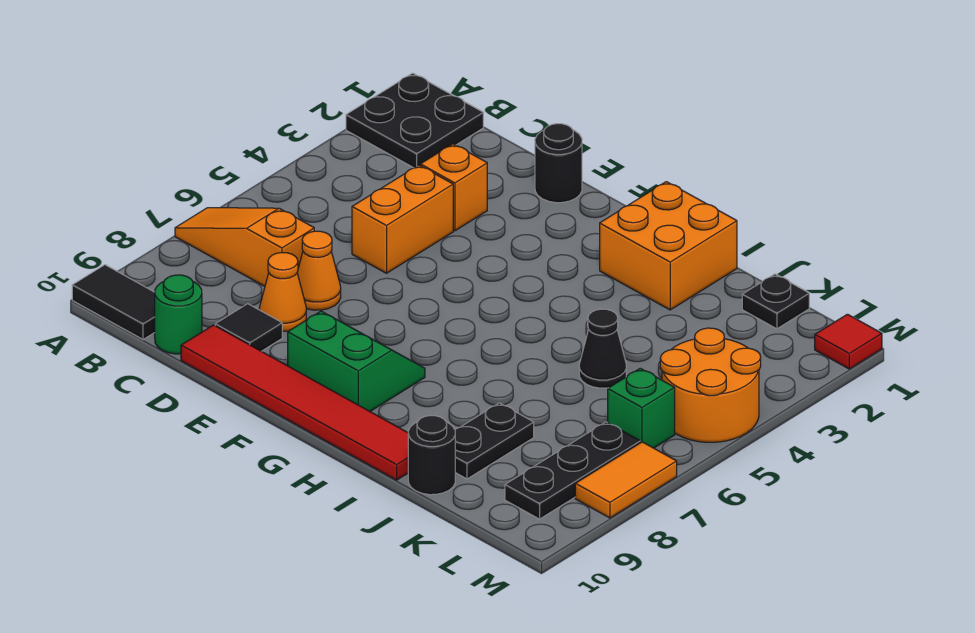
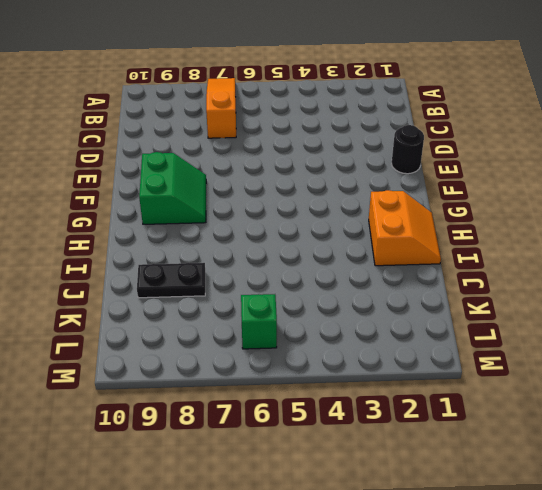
orange 2x2 slope [369,190,441,266] -> orange 2x2 brick [600,182,737,310]
none -> black 2x2 plate [346,73,483,168]
none -> black 1x2 tile [72,265,155,339]
none -> green 1x1 round brick [155,275,202,354]

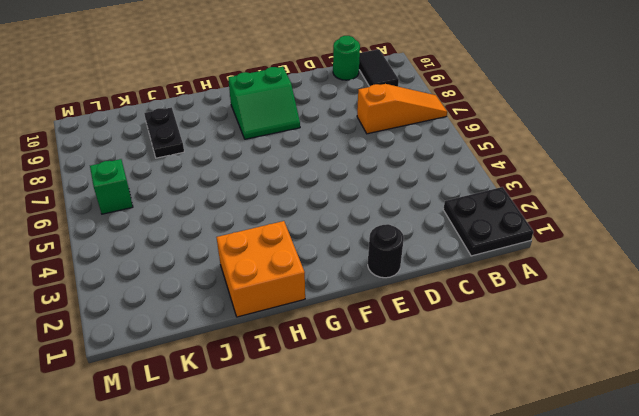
black 1x2 tile [359,49,399,87] -> black 1x2 tile turned to [72,265,155,339]
none -> orange 1x1 brick [420,144,487,231]
none -> orange 1x2 brick [352,165,453,273]
none -> orange 1x1 cone [297,231,341,310]

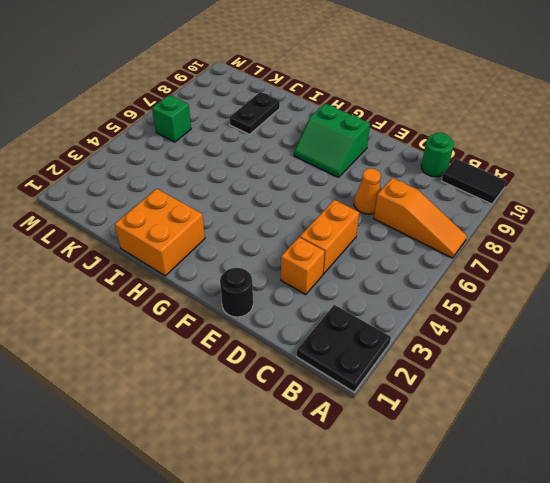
none -> orange 1x1 cone [259,253,306,331]
none -> black 1x1 tile [215,304,282,351]
none -> red 1x6 tile [181,325,408,480]

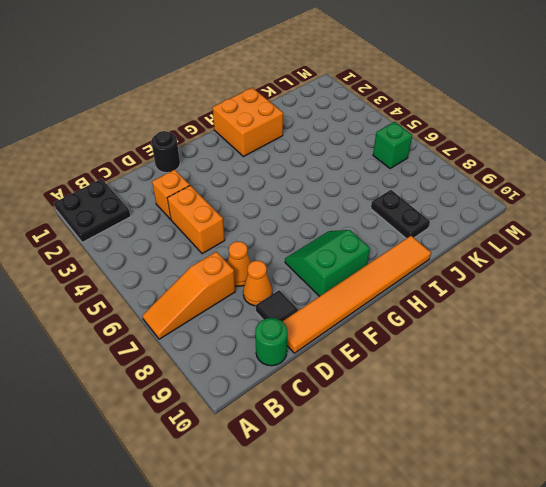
orange 1x6 tile [282,236,431,353] -> red 1x6 tile [181,325,408,480]
none -> black 1x2 tile [72,265,155,339]
none -> black 1x1 cone [579,309,626,388]
none -> black 1x1 round brick [408,416,455,495]

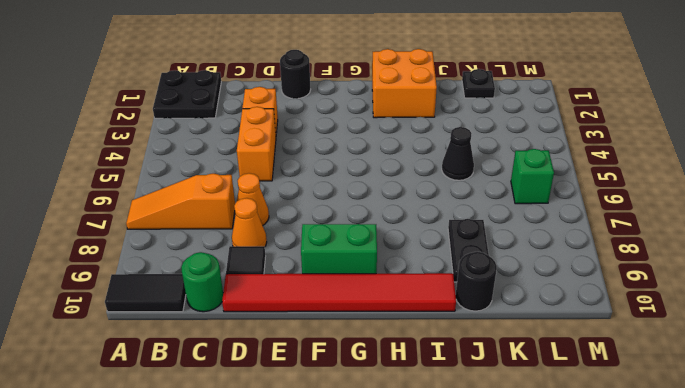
none -> orange 2x2 round brick [660,328,761,442]
none -> black 1x3 plate [505,422,640,519]
none -> red 1x1 tile [815,314,882,369]

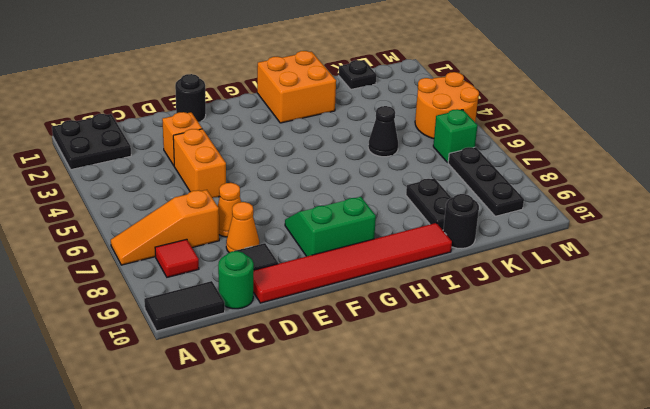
red 1x1 tile [155,239,199,277] -> red 1x1 tile moved to [815,314,882,369]
none -> orange 1x2 tile [575,442,677,518]

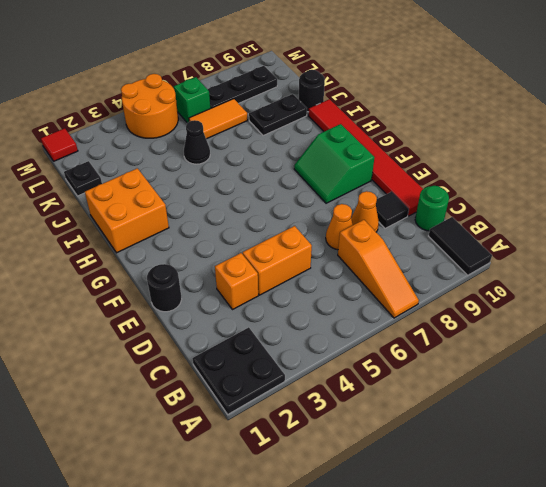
orange 1x2 tile [189,99,248,139] -> orange 1x2 tile moved to [575,442,677,518]

